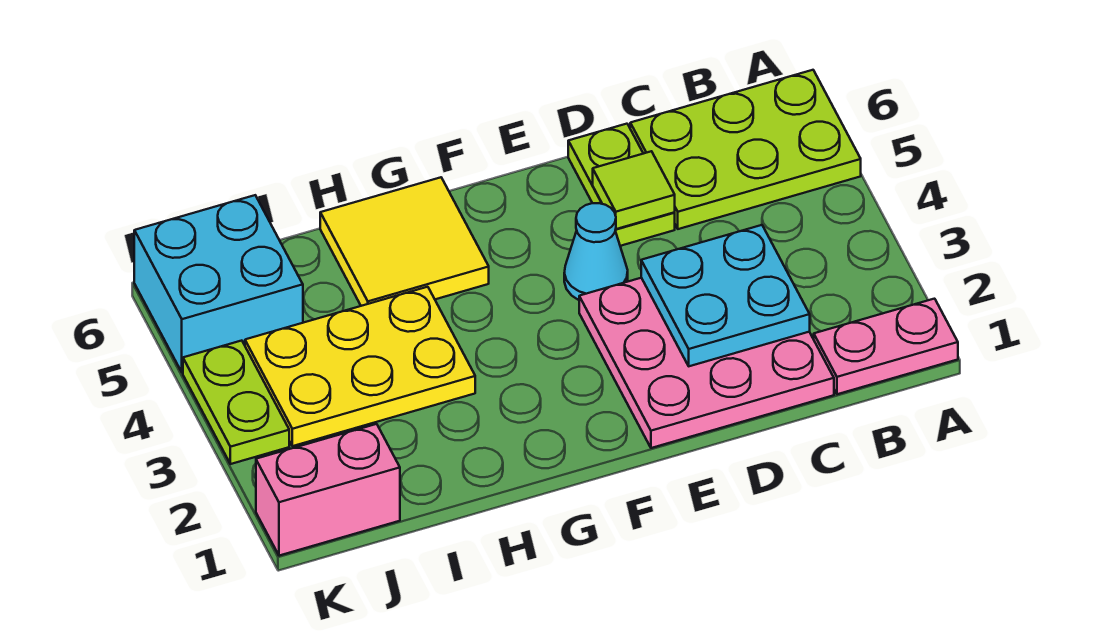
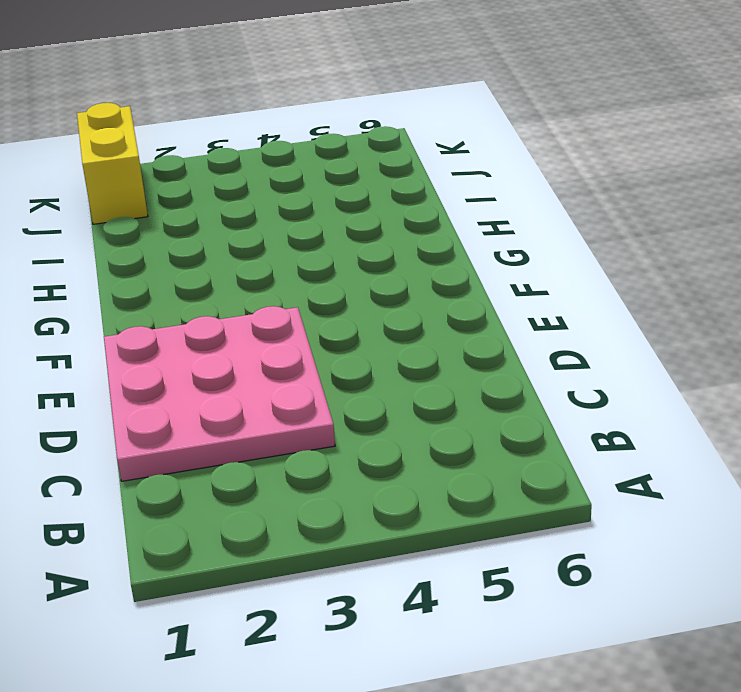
yellow 1x2 brick [77,103,148,224] -> pink 1x2 brick [256,424,400,556]
none -> pink 1x2 plate [814,299,958,394]
none -> lime 2x3 plate [630,70,861,229]
none -> lime 1x2 plate [568,124,675,246]

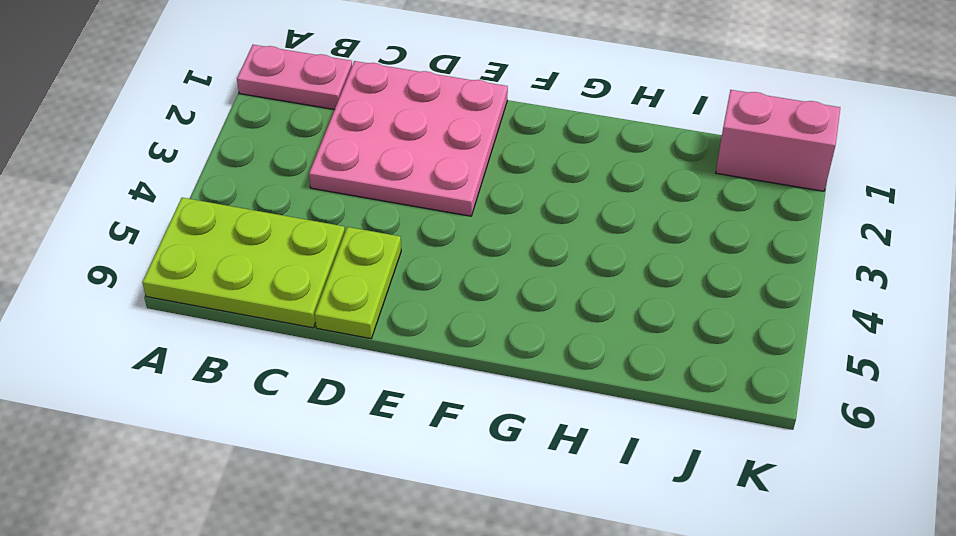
none -> cyan 1x1 cone [564,203,628,300]
none -> yellow 2x2 tile [320,177,489,306]
none -> yellow 2x3 plate [245,287,475,446]

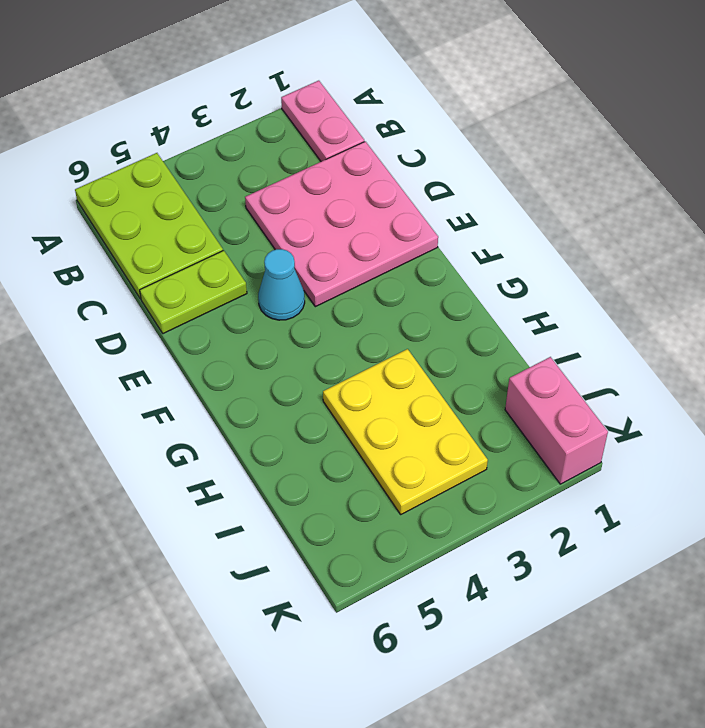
none -> yellow 2x2 tile [320,177,489,306]
none -> cyan 2x2 brick [134,195,303,373]
none -> lime 1x2 plate [183,341,289,464]

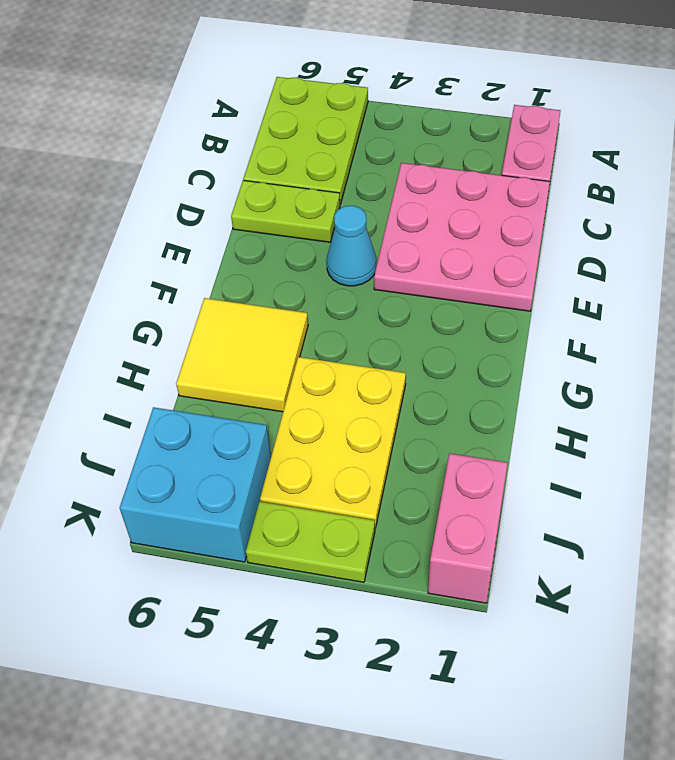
none -> cyan 2x2 plate [641,225,810,366]
none -> lime 1x1 tile [593,151,675,229]

